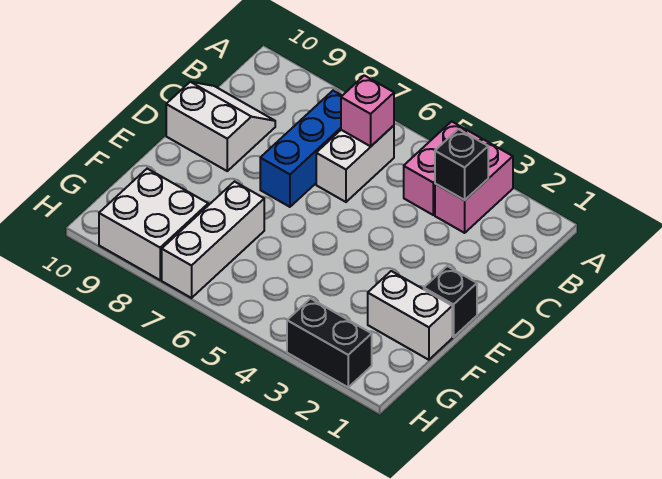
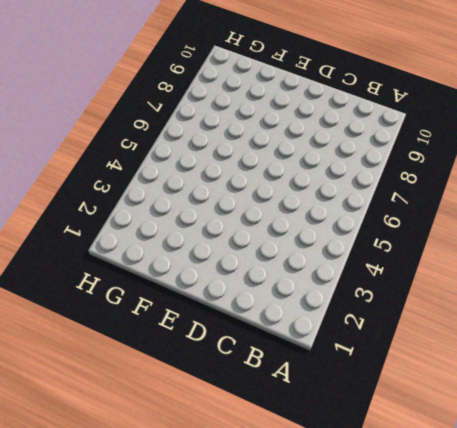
none -> pink 1x2 brick [435,139,513,233]
none -> pink 1x2 brick [404,121,481,215]
none -> white 1x2 brick [316,126,394,202]

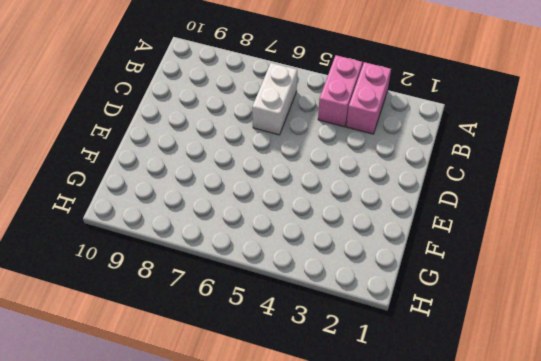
none -> blue 1x3 brick [260,91,342,207]
none -> white 2x2 slope [166,82,275,171]
none -> black 1x1 brick [424,266,477,337]

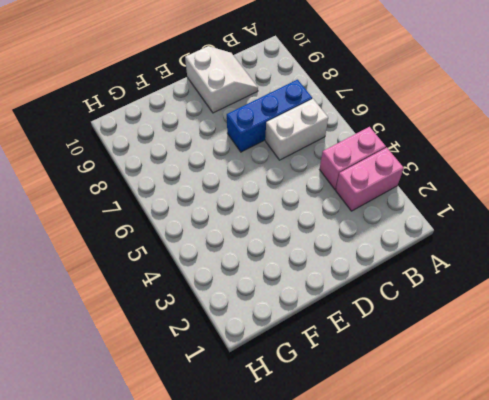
none -> black 1x1 brick [424,266,477,337]
none -> white 1x2 brick [368,271,452,360]
none -> white 1x3 brick [162,182,264,298]

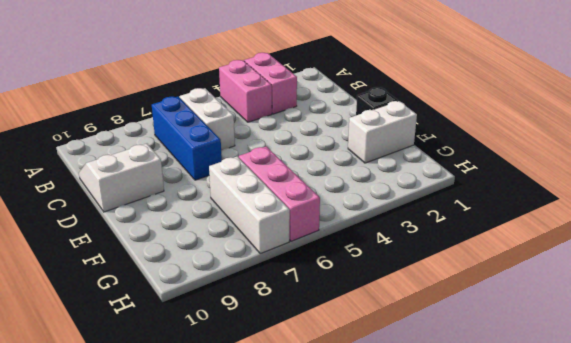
pink 1x3 brick [239,146,320,241] -> none
none -> white 2x2 brick [99,169,208,280]
none -> black 1x2 brick [287,299,372,387]
none -> black 1x1 brick [435,129,488,200]

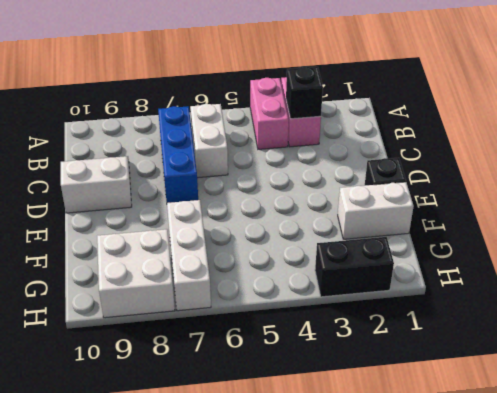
none -> pink 1x1 brick [341,75,394,146]

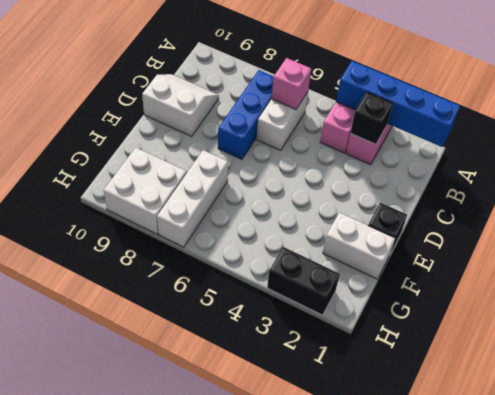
blue 1x4 brick [336,61,460,147] -> none

